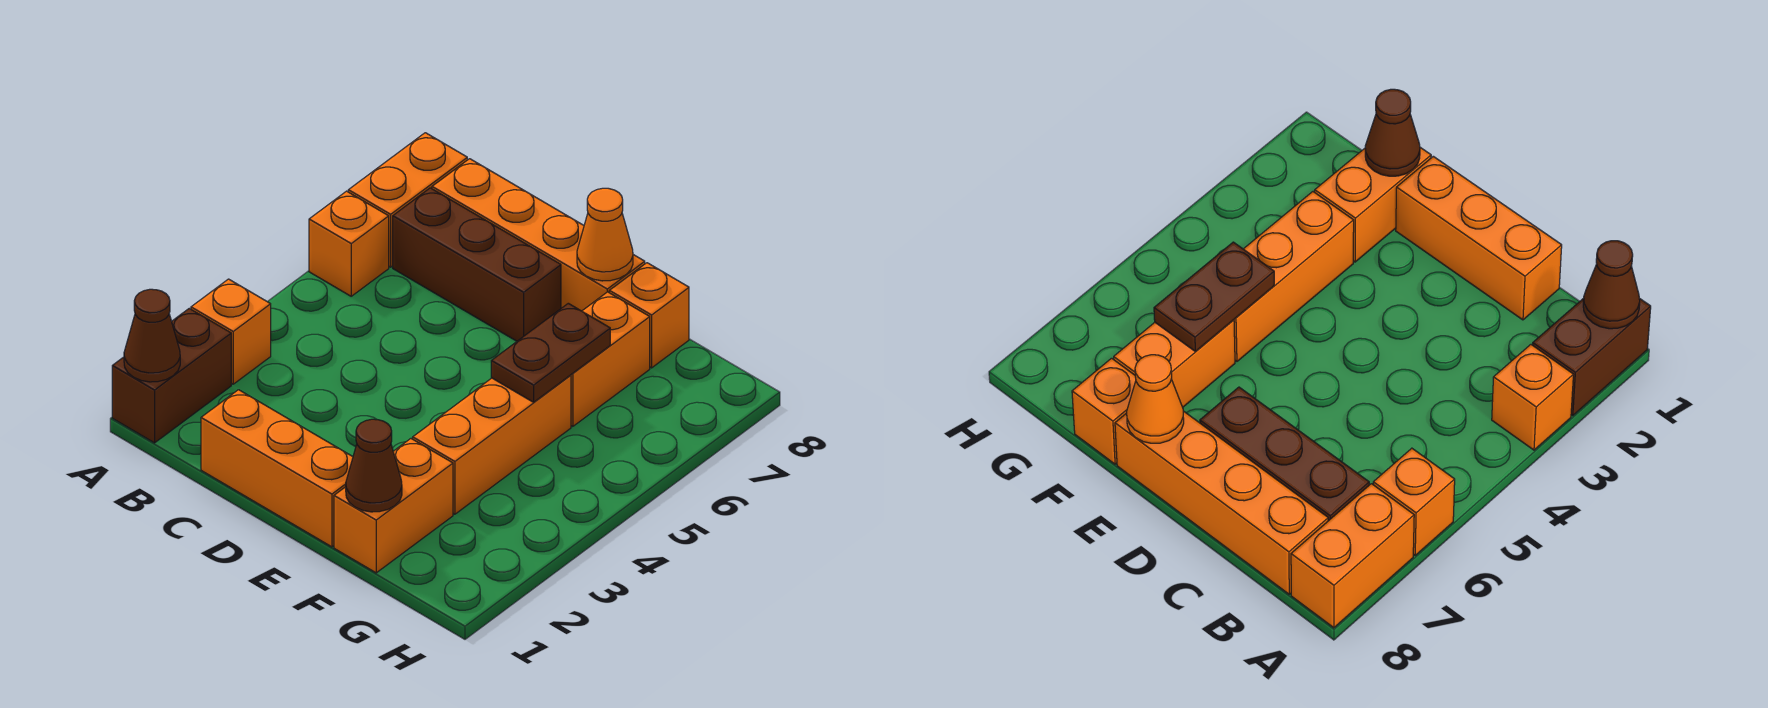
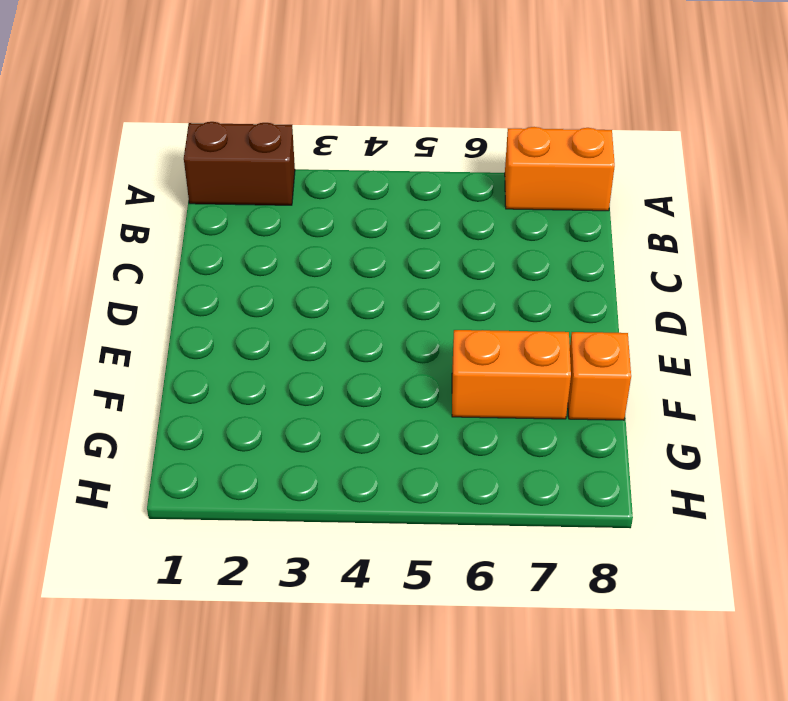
none -> orange 1x1 brick [191,279,271,384]
none -> orange 1x1 brick [309,191,389,296]
none -> brown 1x3 brick [393,188,561,341]

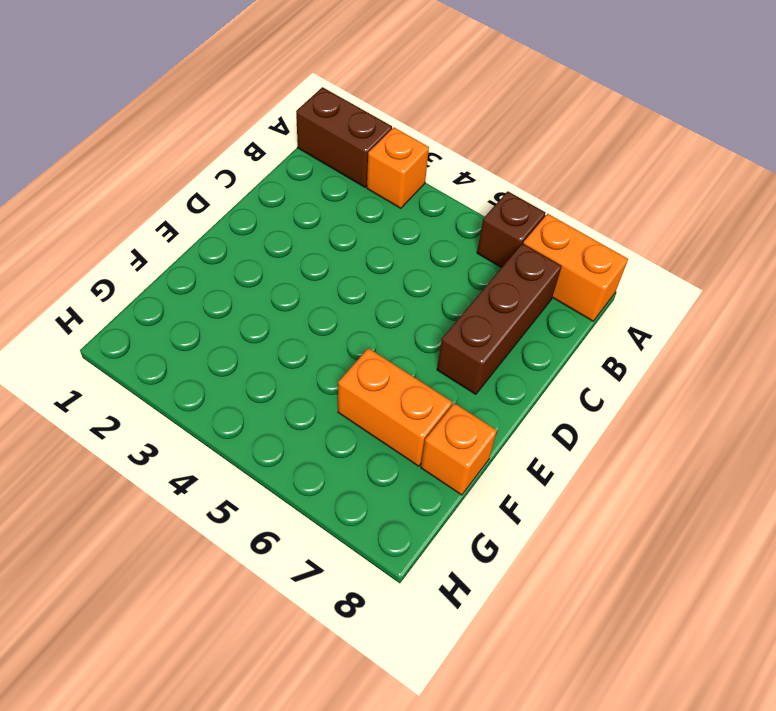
brown 1x1 brick [477,191,546,268] -> orange 1x1 brick [309,191,389,296]
none -> orange 1x4 brick [432,159,645,311]
none -> orange 1x3 brick [201,390,353,547]
none -> orange 1x2 brick [334,439,453,573]

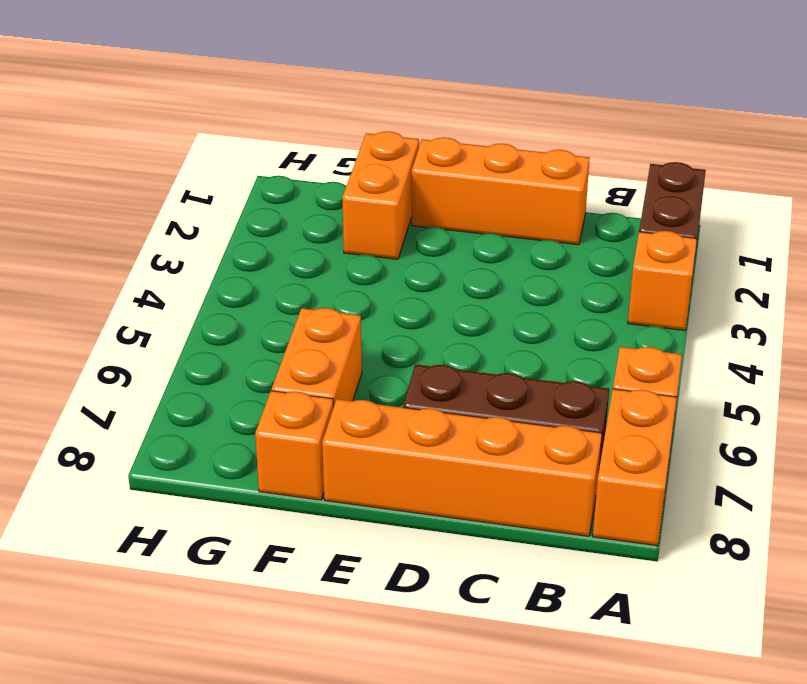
none -> orange 1x3 brick [413,375,571,514]
none -> brown 1x1 cone [124,289,180,382]
none -> orange 1x1 cone [577,188,633,281]

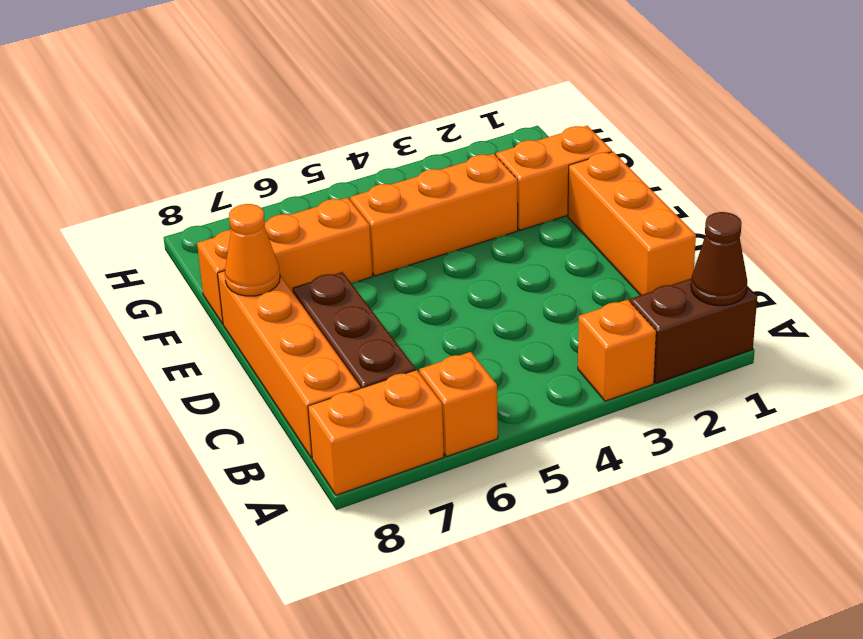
none -> brown 1x1 cone [346,419,402,512]
none -> brown 1x2 plate [491,303,610,402]

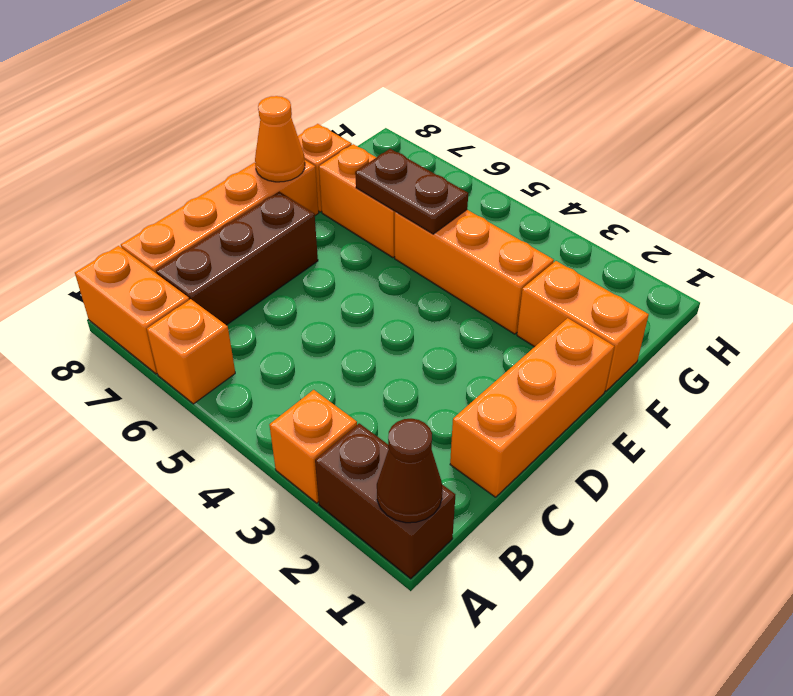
none -> brown 1x1 cone [346,419,402,512]

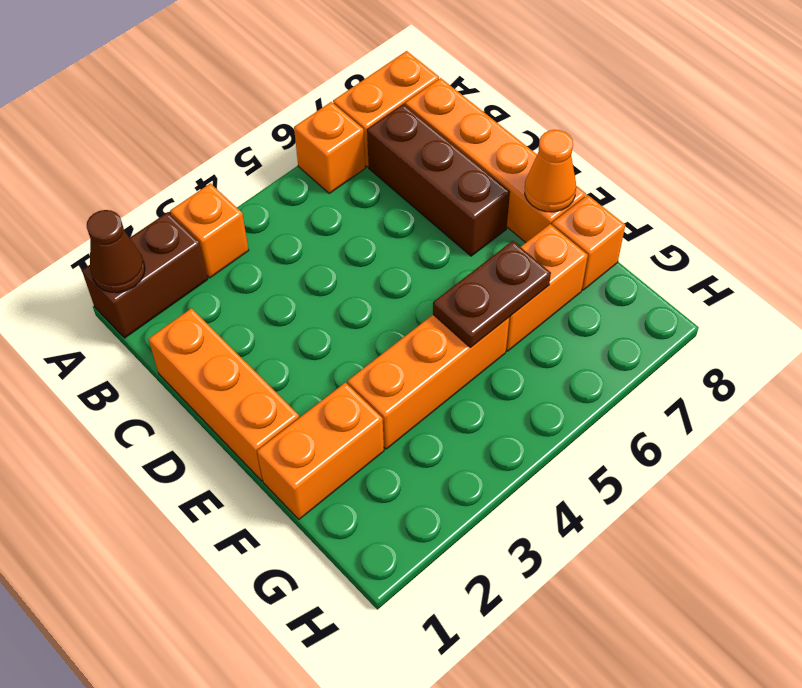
none -> brown 1x1 cone [346,419,402,512]

